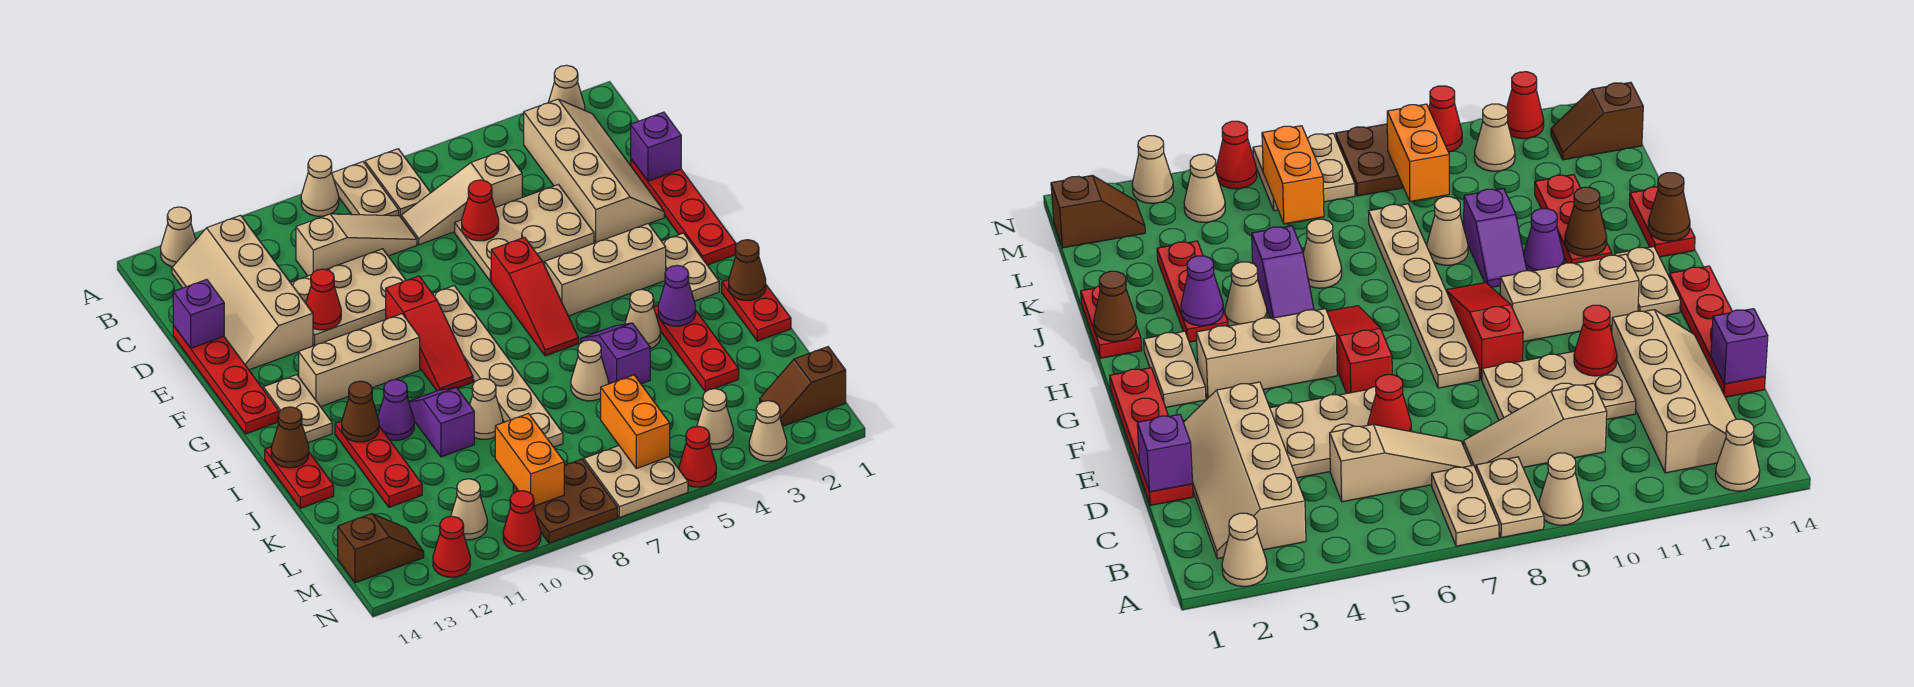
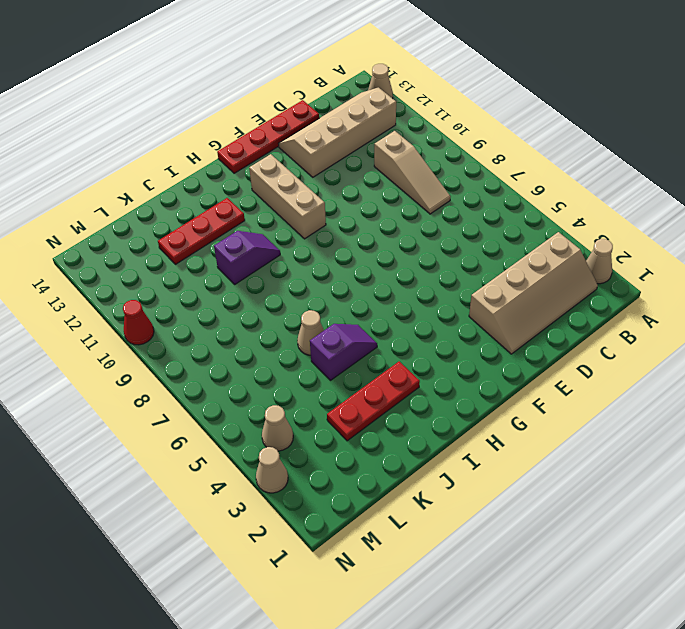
none -> tan 1x2 plate [365,149,431,217]
none -> tan 1x2 plate [332,162,399,216]
none -> tan 1x1 cone [301,155,339,216]
none -> tan 1x3 slope [401,150,522,245]

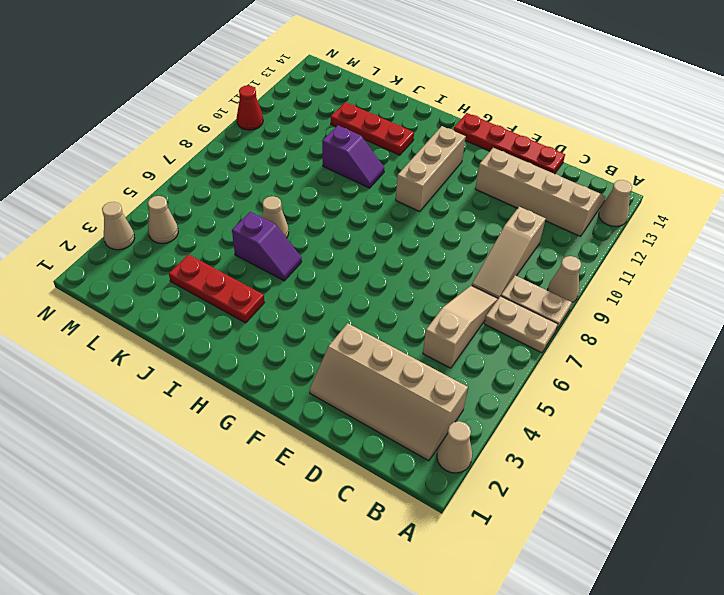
none -> red 1x4 plate [631,159,736,265]
none -> tan 2x3 plate [455,184,594,281]
none -> tan 2x3 plate [290,249,405,345]
none -> red 1x3 slope [491,237,579,356]

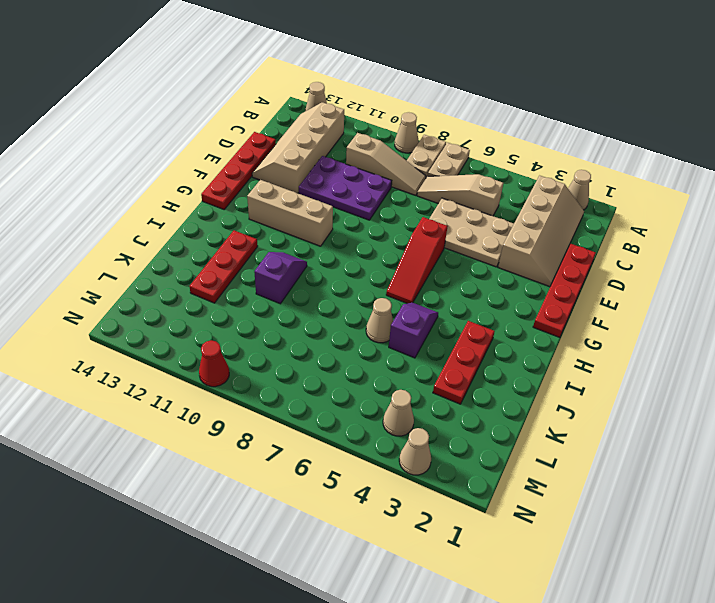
purple 2x3 plate [299,156,392,220] -> tan 2x3 plate [290,249,405,345]
none -> tan 1x6 plate [432,286,563,447]
none -> red 1x3 slope [386,276,473,391]
none -> tan 1x2 plate [662,233,719,301]
none -> tan 1x3 brick [545,224,666,316]

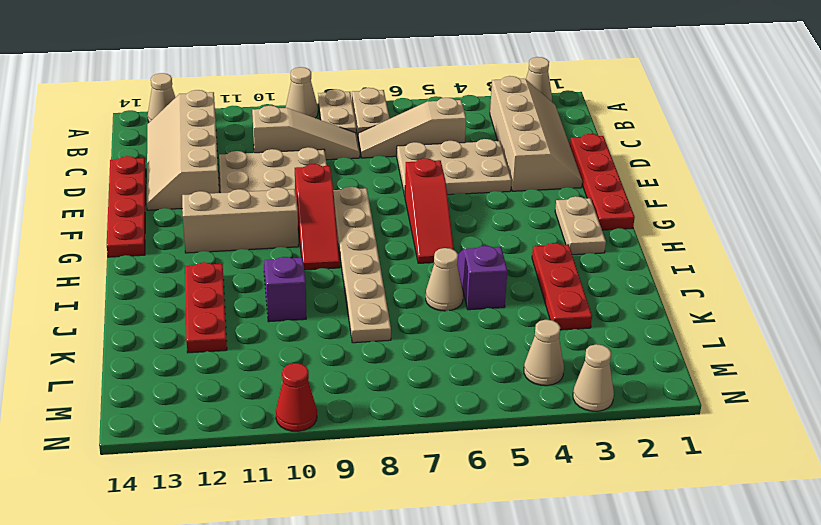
none -> tan 1x3 brick [545,224,666,316]
none -> tan 1x2 plate [263,375,332,443]
none -> red 1x2 plate [722,280,791,341]
none -> tan 1x1 cone [625,290,660,349]

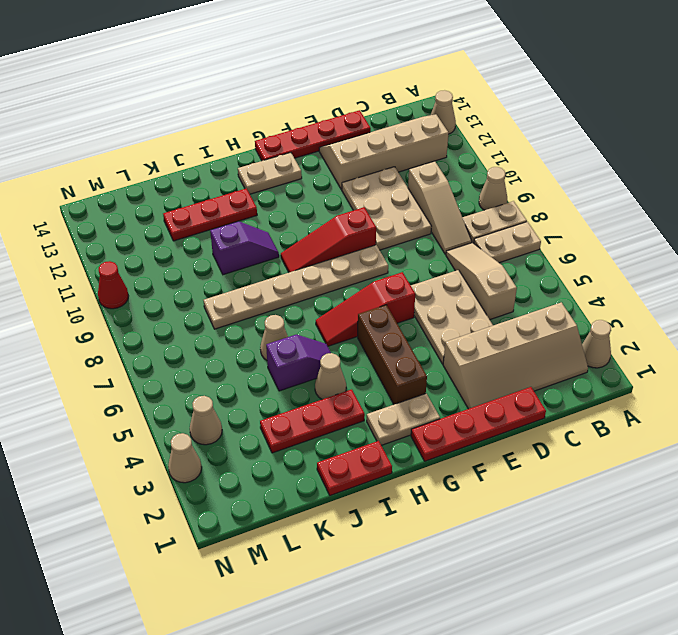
brown 1x3 brick [358,305,427,404] -> tan 1x3 brick [545,224,666,316]
none -> tan 1x3 brick [299,314,420,407]
none -> purple 1x1 cone [378,380,414,440]
none -> red 1x2 plate [265,447,334,508]
none -> tan 1x1 cone [470,379,503,439]

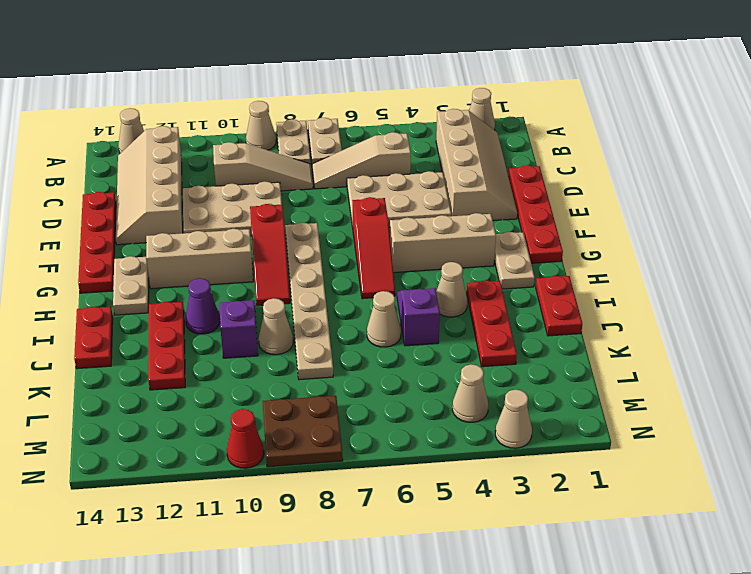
none -> brown 1x2 slope [760,347,846,426]
none -> tan 2x2 plate [584,446,688,518]
none -> tan 1x1 cone [451,479,487,540]
none -> brown 1x2 slope [338,514,424,583]

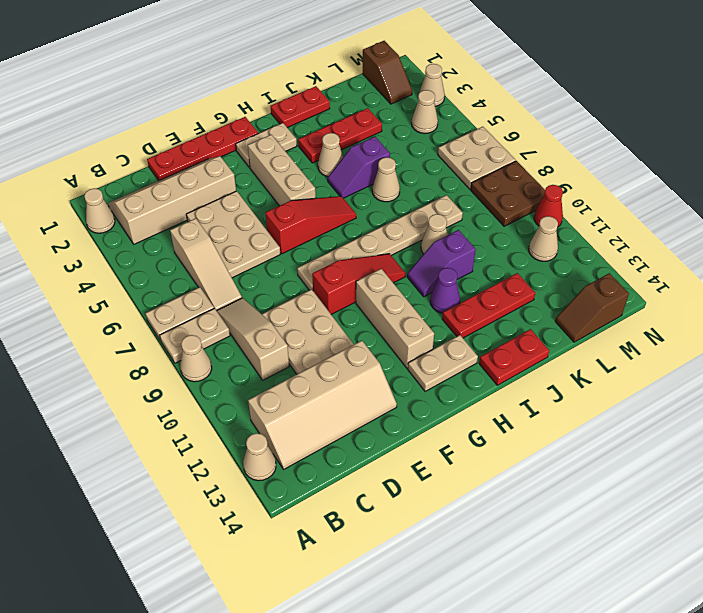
brown 1x2 slope [555,273,629,342] -> brown 1x2 slope turned to [338,514,424,583]
none -> red 1x4 plate [173,326,279,434]
none -> red 1x1 cone [679,426,716,487]
none -> red 1x1 cone [433,516,470,577]
none -> purple 1x1 brick [631,112,681,181]

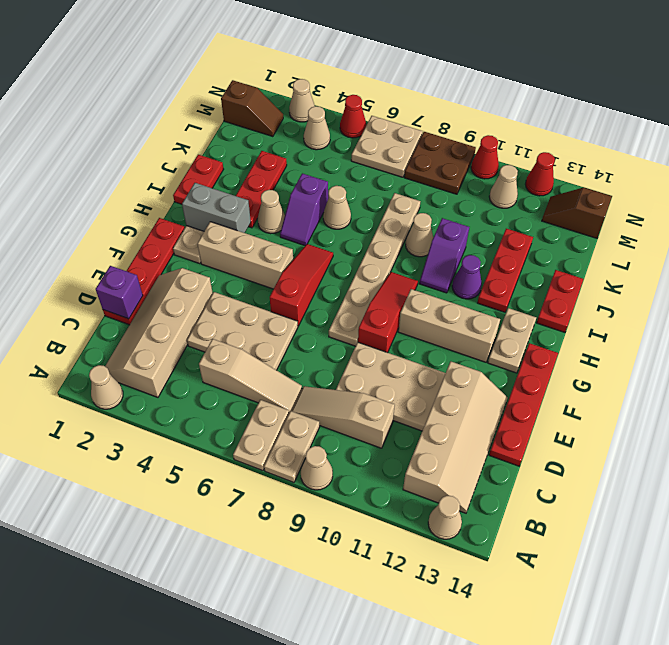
grey 1x2 brick [182,183,251,233] -> none
none -> red 1x1 cone [462,180,499,241]
none -> purple 1x1 brick [173,279,224,348]
none -> red 1x1 cone [306,269,341,330]
none -> brown 1x1 cone [729,240,766,300]

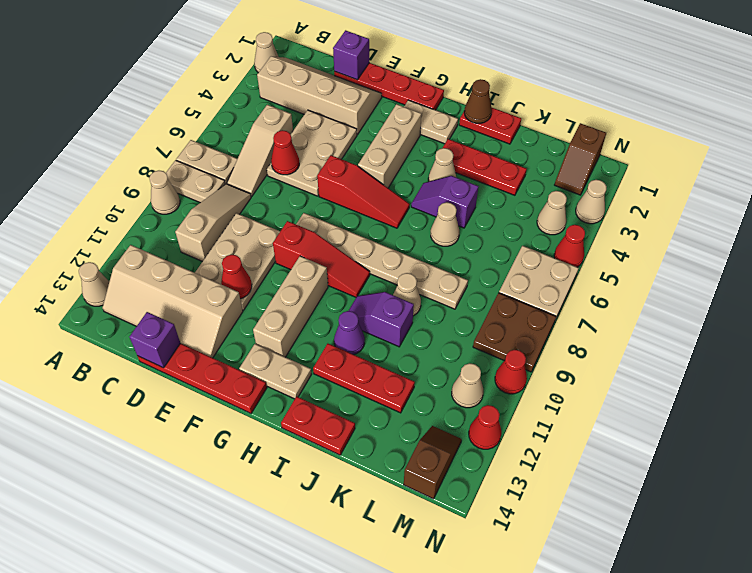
none -> purple 1x1 cone [658,265,696,326]
none -> brown 1x1 cone [342,381,379,442]
none -> brown 1x1 cone [271,407,309,468]
none -> orange 1x2 brick [601,375,670,469]

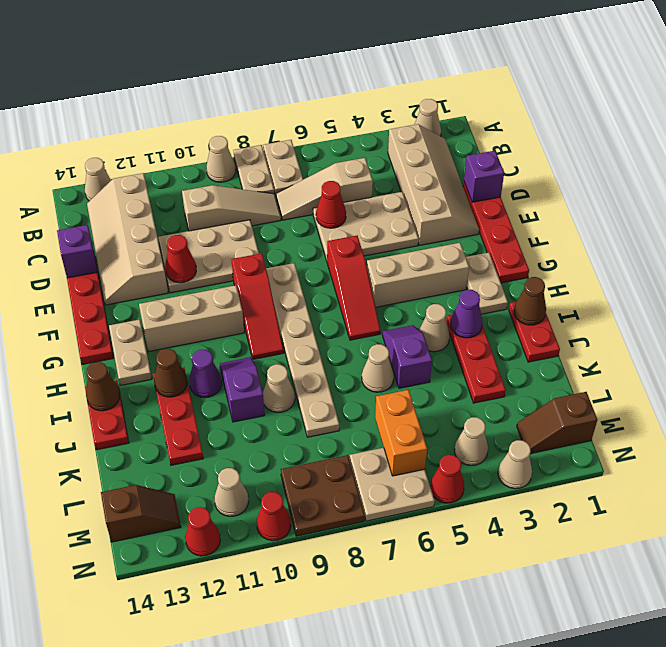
none -> orange 1x2 brick [495,414,564,506]

